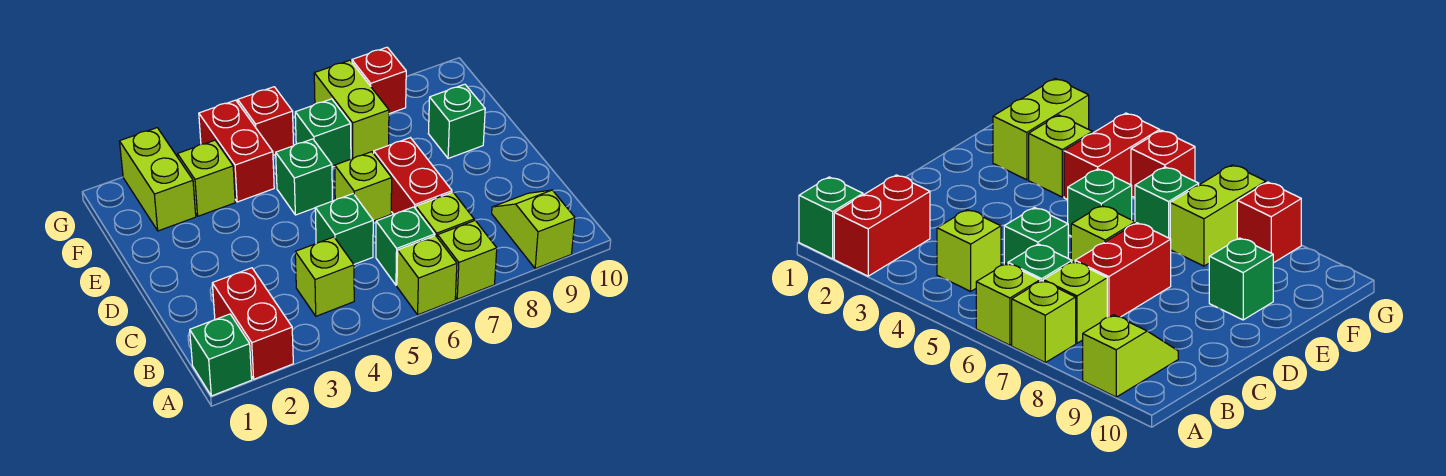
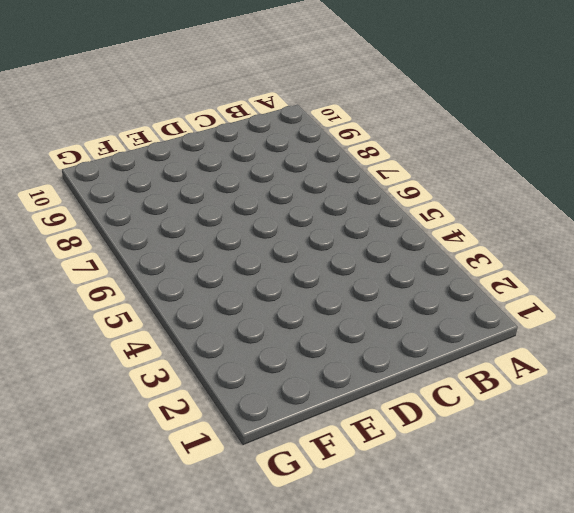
none -> green 1x1 brick [190,314,252,396]
none -> red 1x2 brick [212,268,293,379]
none -> lime 1x1 brick [397,236,457,315]

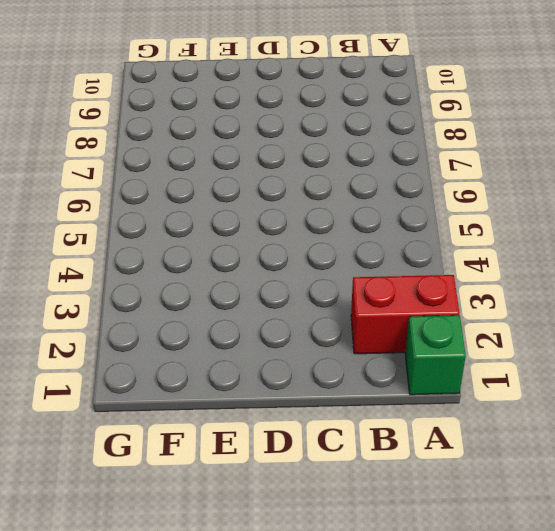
none -> lime 1x1 brick [397,236,457,315]
none -> lime 1x1 brick [438,221,497,299]
none -> lime 1x2 slope [492,190,575,269]

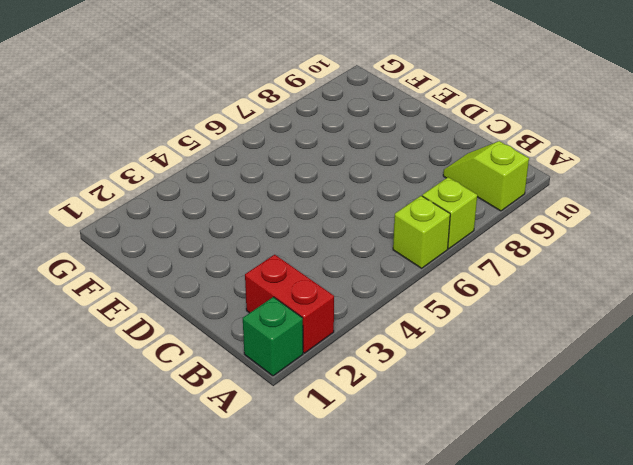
none -> lime 1x1 brick [295,237,354,316]
none -> green 1x1 brick [376,207,435,285]
none -> lime 1x1 brick [416,192,474,238]

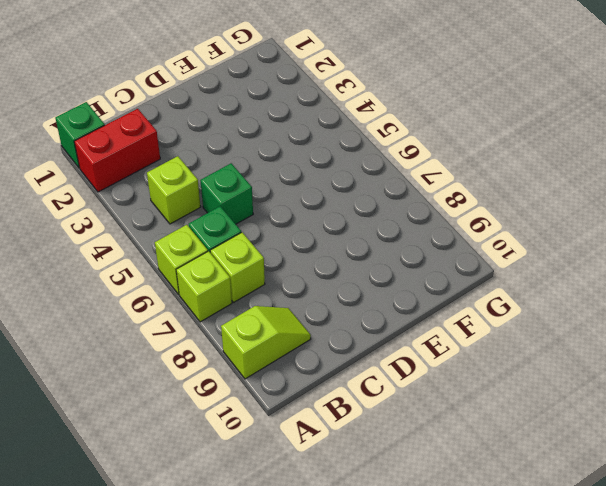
none -> red 1x2 brick [374,138,452,214]
none -> lime 1x1 brick [335,152,392,221]
none -> green 1x1 brick [276,139,332,215]

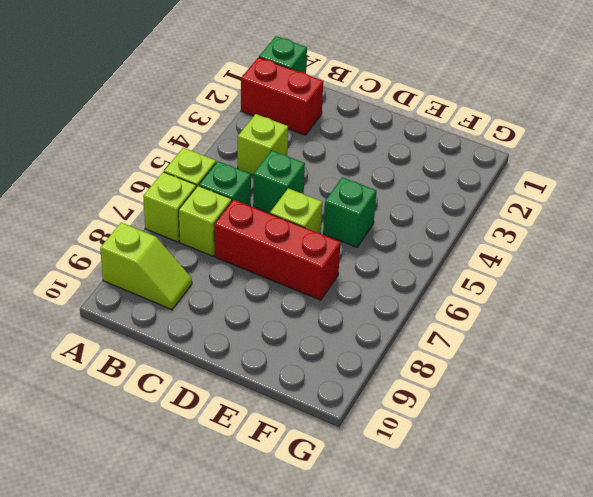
red 1x3 brick [214,200,341,300] -> red 1x2 brick [374,138,452,214]
none -> green 1x1 brick [428,84,485,158]
none -> lime 1x2 brick [120,128,196,231]
none -> lime 1x1 brick [177,140,235,216]

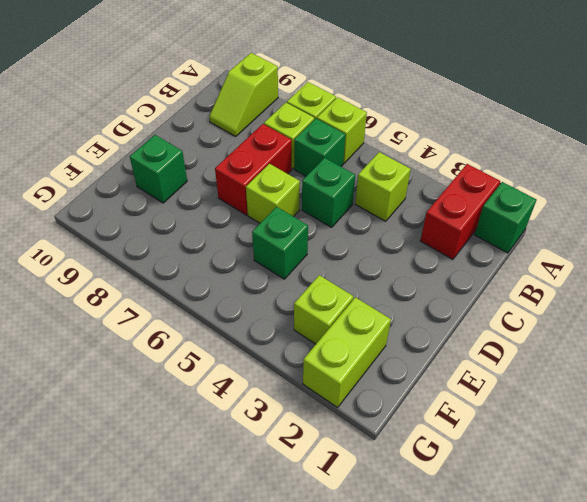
none -> red 1x2 brick [199,100,274,202]
none -> green 1x1 brick [295,99,351,167]
none -> lime 1x2 brick [314,60,389,159]

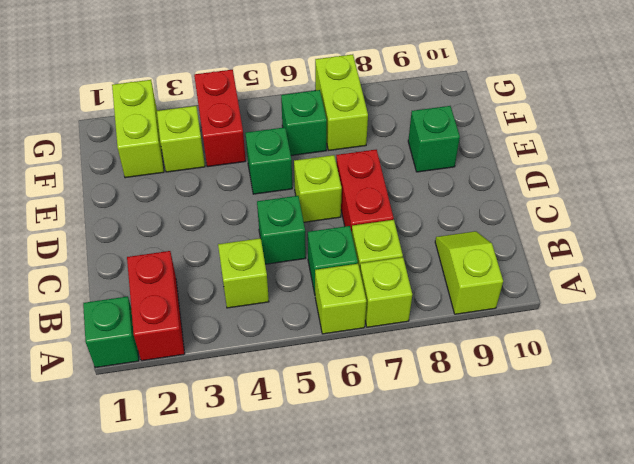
none -> red 1x1 brick [238,87,294,155]
none -> red 1x1 brick [352,47,406,114]

